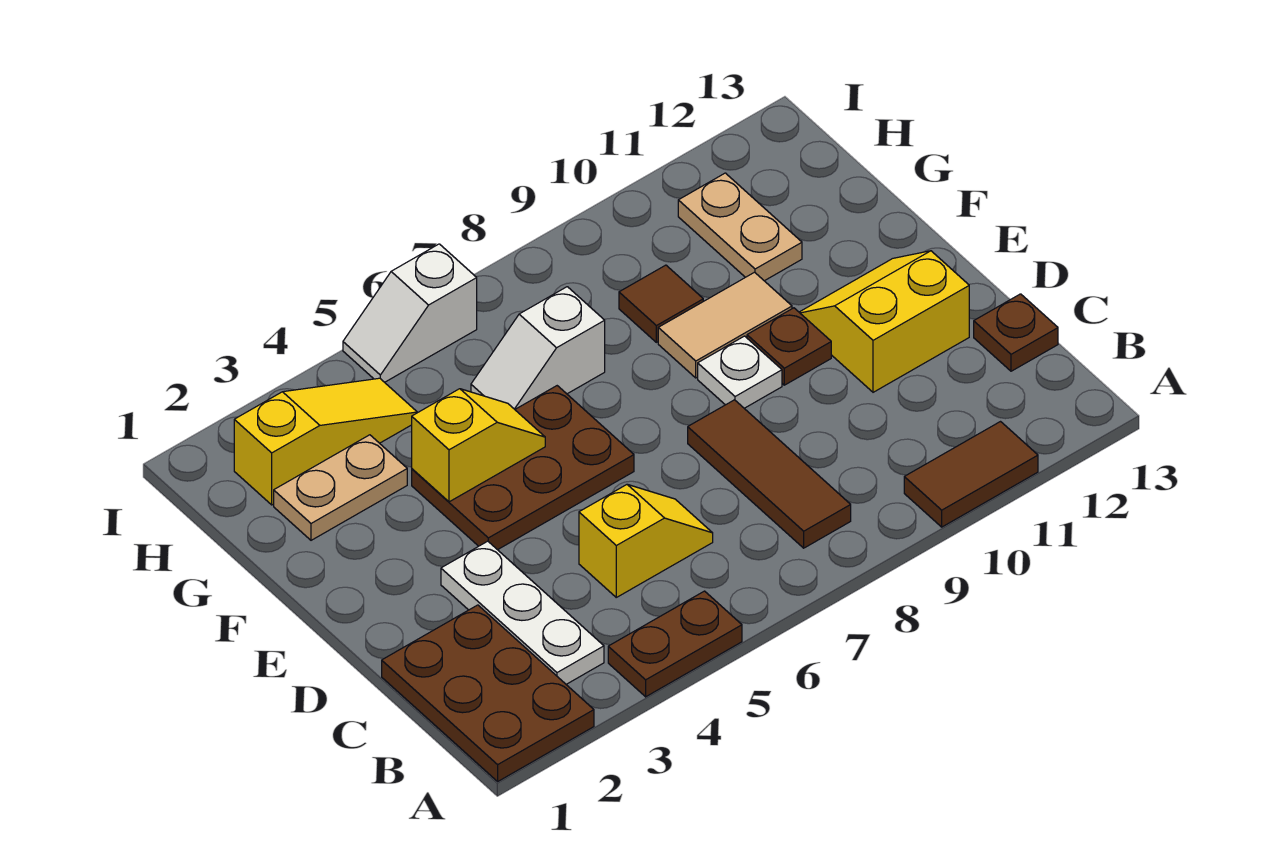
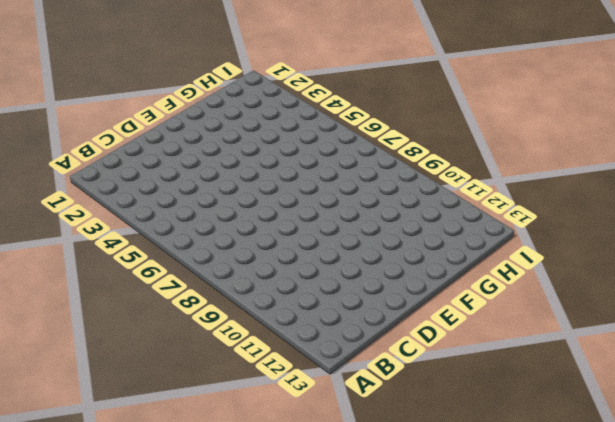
none -> brown 2x3 plate [382,605,594,781]
none -> brown 1x2 plate [608,591,742,697]
none -> brown 1x2 tile [904,422,1038,527]

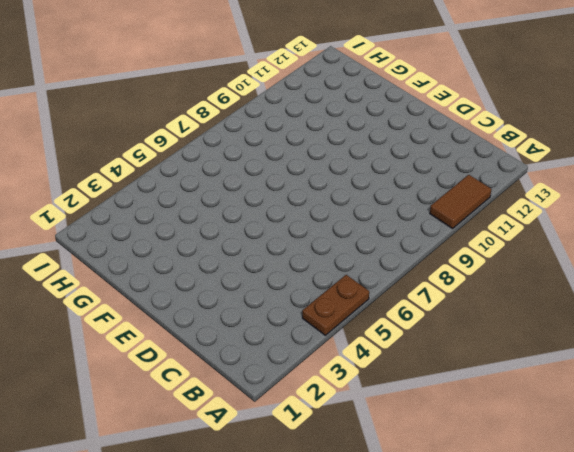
none -> brown 2x3 plate [382,605,594,781]
none -> white 1x3 plate [441,541,604,684]
none -> brown 1x3 tile [688,400,851,548]

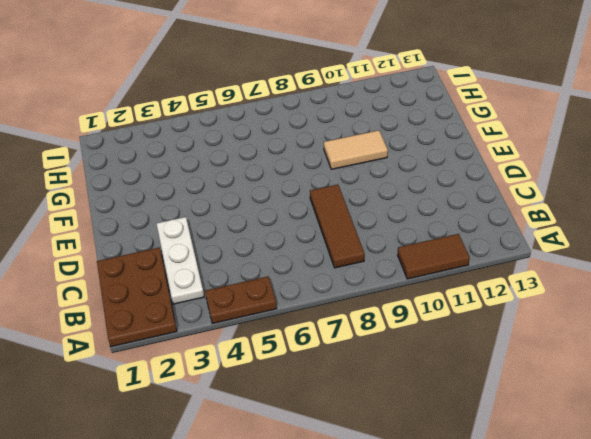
none -> yellow 1x2 slope [579,485,713,597]
none -> brown 1x1 plate [974,294,1058,371]
none -> yellow 2x2 slope [799,251,969,392]

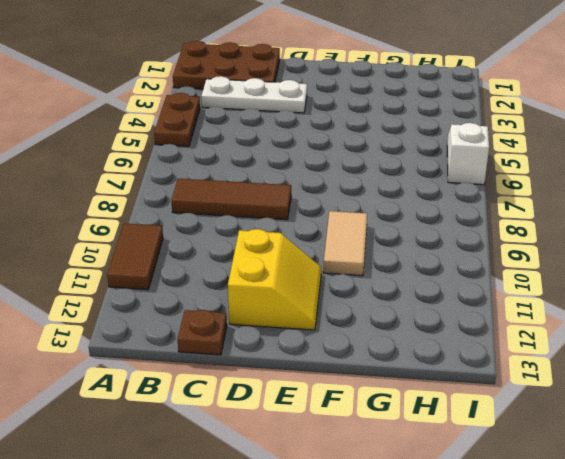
none -> yellow 1x2 slope [579,485,713,597]
none -> brown 2x3 plate [412,386,634,550]
none -> white 1x1 plate [698,336,782,408]

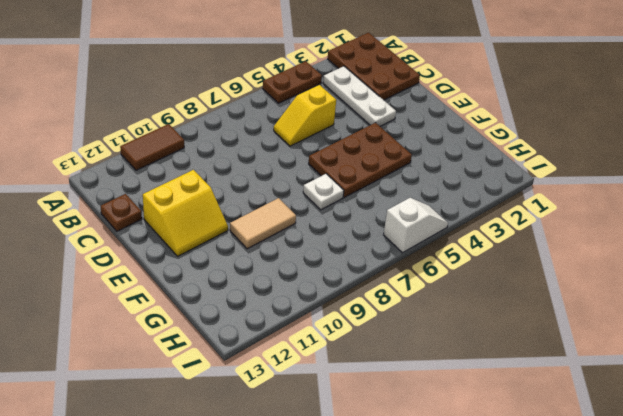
white 1x1 plate [303,174,344,210] -> white 1x1 plate moved to [698,336,782,408]
none -> brown 1x3 tile [688,400,851,548]
none -> brown 1x1 plate [747,308,831,385]
none -> tan 1x2 plate [274,435,407,540]

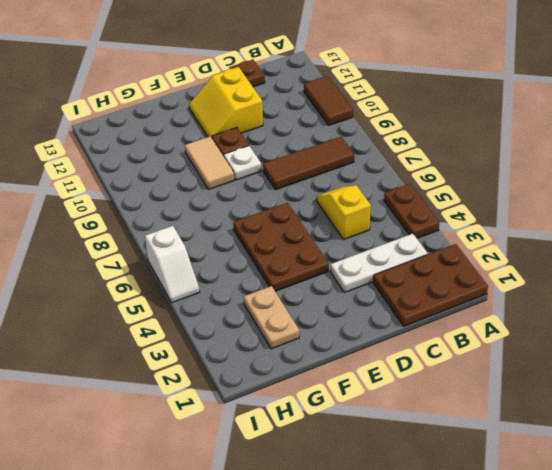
none -> white 1x2 slope [471,287,605,409]
none -> brown 1x1 tile [619,265,703,342]
none -> tan 1x2 plate [678,173,802,281]

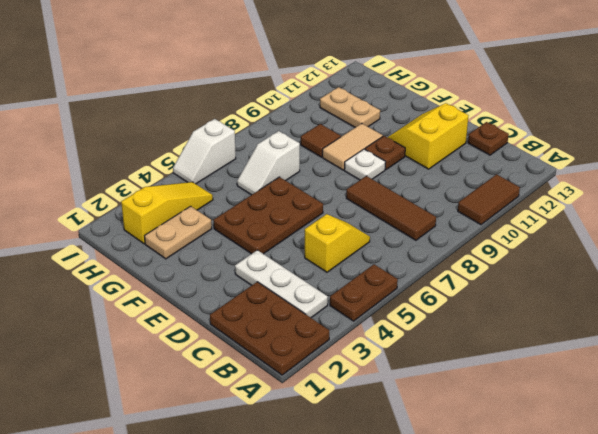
none -> yellow 1x2 slope [412,389,545,502]

